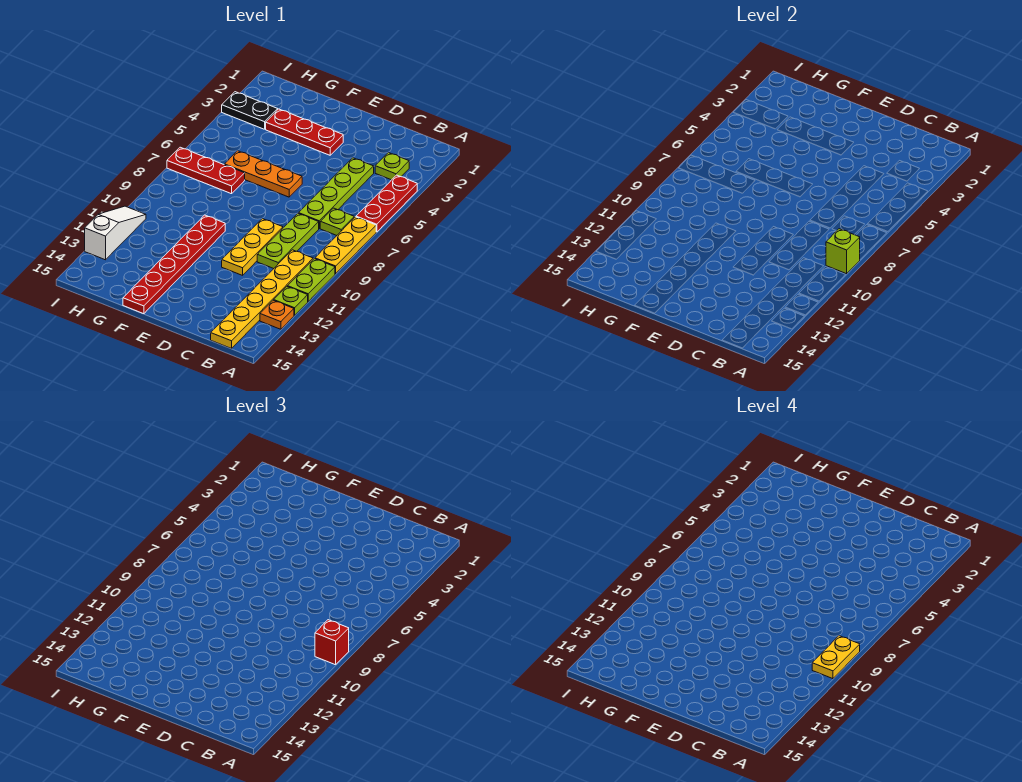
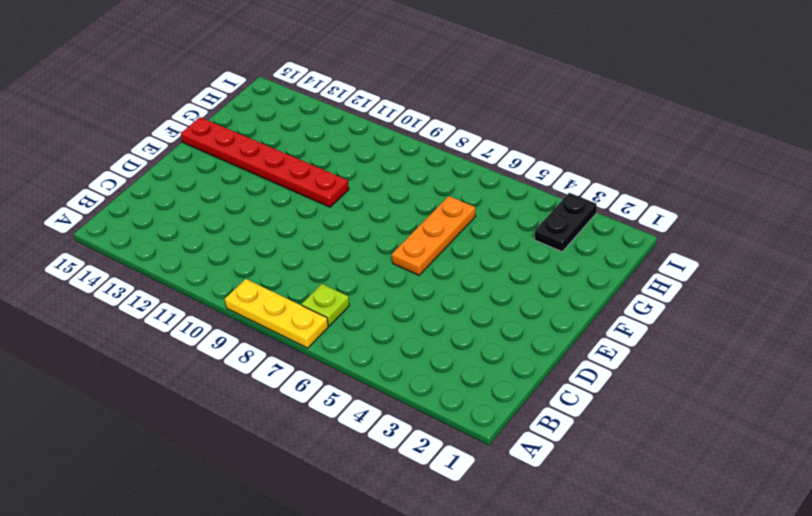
none -> red 1x3 plate [356,175,417,232]
none -> lime 1x2 plate [287,259,335,301]
none -> lime 1x1 plate [274,287,308,315]

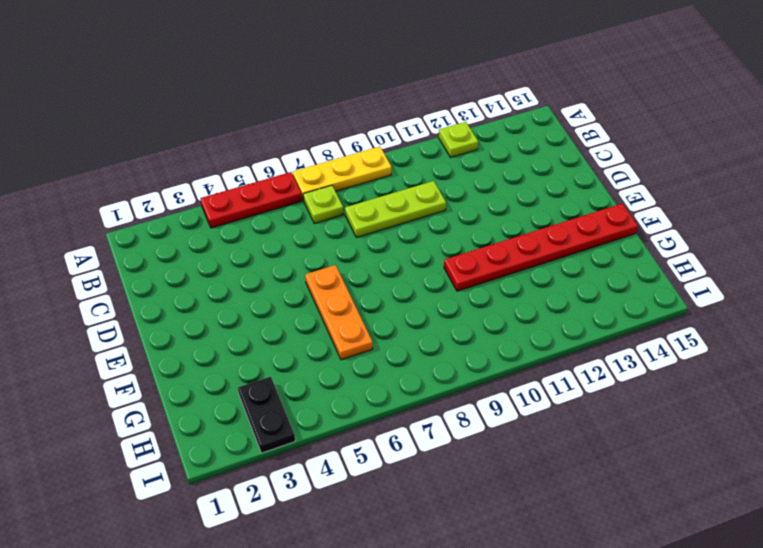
none -> lime 1x2 plate [287,259,335,301]
none -> orange 1x1 plate [260,300,294,329]
none -> lime 1x1 plate [375,153,409,180]

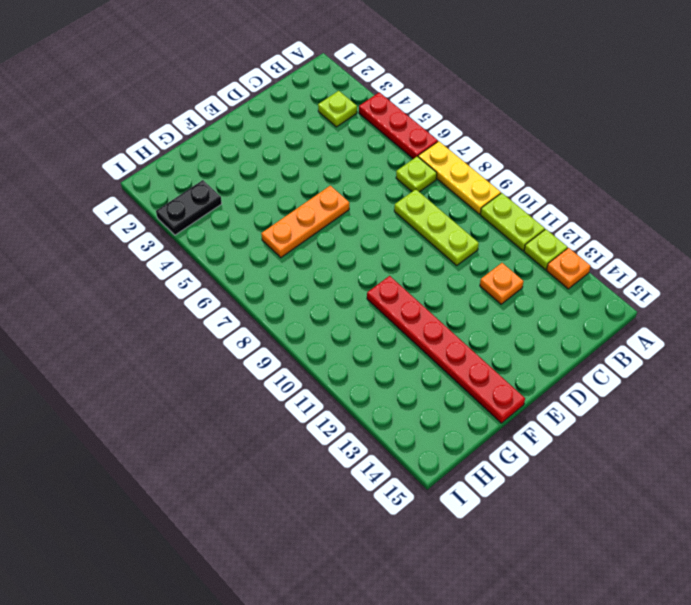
orange 1x1 plate [480,263,524,304] -> none
none -> yellow 1x6 plate [211,250,313,348]
none -> lime 1x4 plate [298,158,374,228]
none -> yellow 1x3 plate [222,219,283,275]

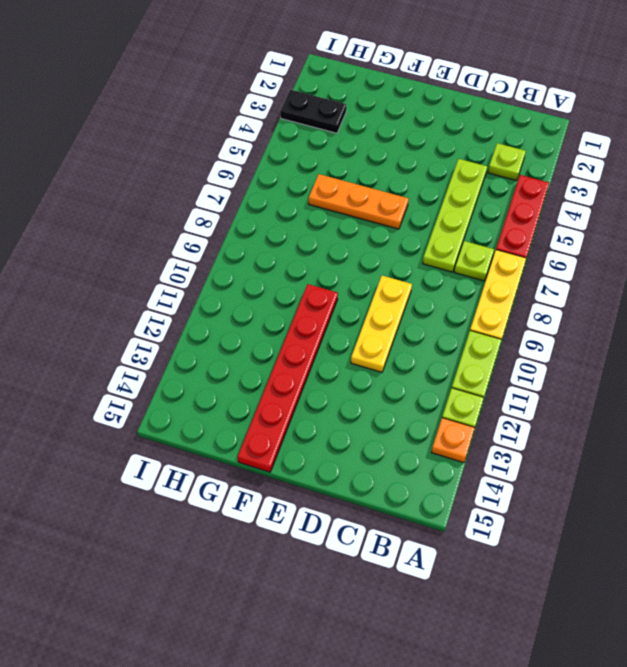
none -> yellow 1x6 plate [211,250,313,348]
none -> lime 1x3 plate [257,214,319,269]
none -> red 1x3 plate [266,109,343,155]

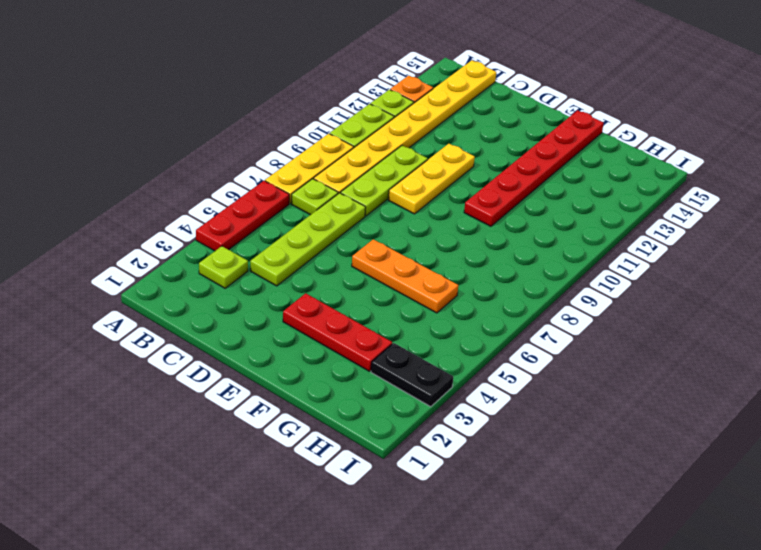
yellow 1x8 plate [314,60,496,194] -> yellow 1x6 plate [211,250,313,348]
none -> red 1x3 plate [167,147,245,194]
none -> white 1x3 slope [85,206,146,260]
none -> lime 1x1 brick [826,229,860,274]

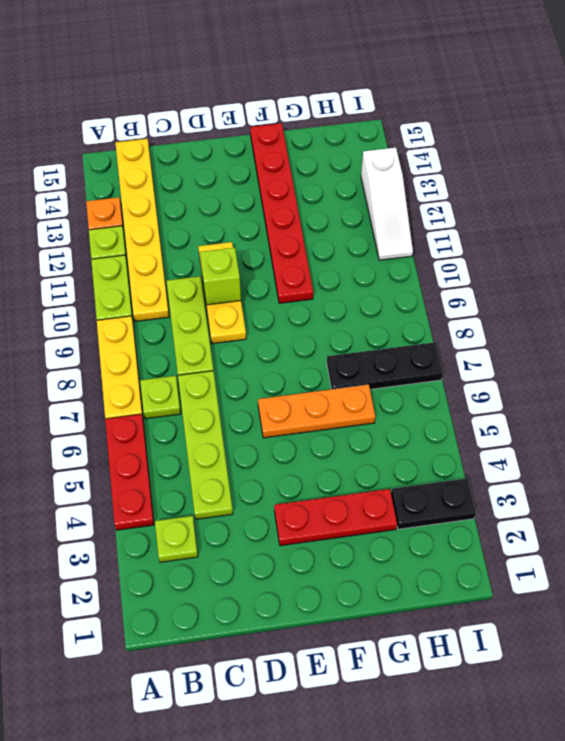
lime 1x1 brick [200,248,241,305] -> lime 1x1 brick moved to [826,229,860,274]
black 1x3 plate [327,342,443,389] -> red 1x3 plate [167,147,245,194]
none -> red 1x1 brick [315,620,349,665]
none -> yellow 1x2 plate [812,636,860,679]

